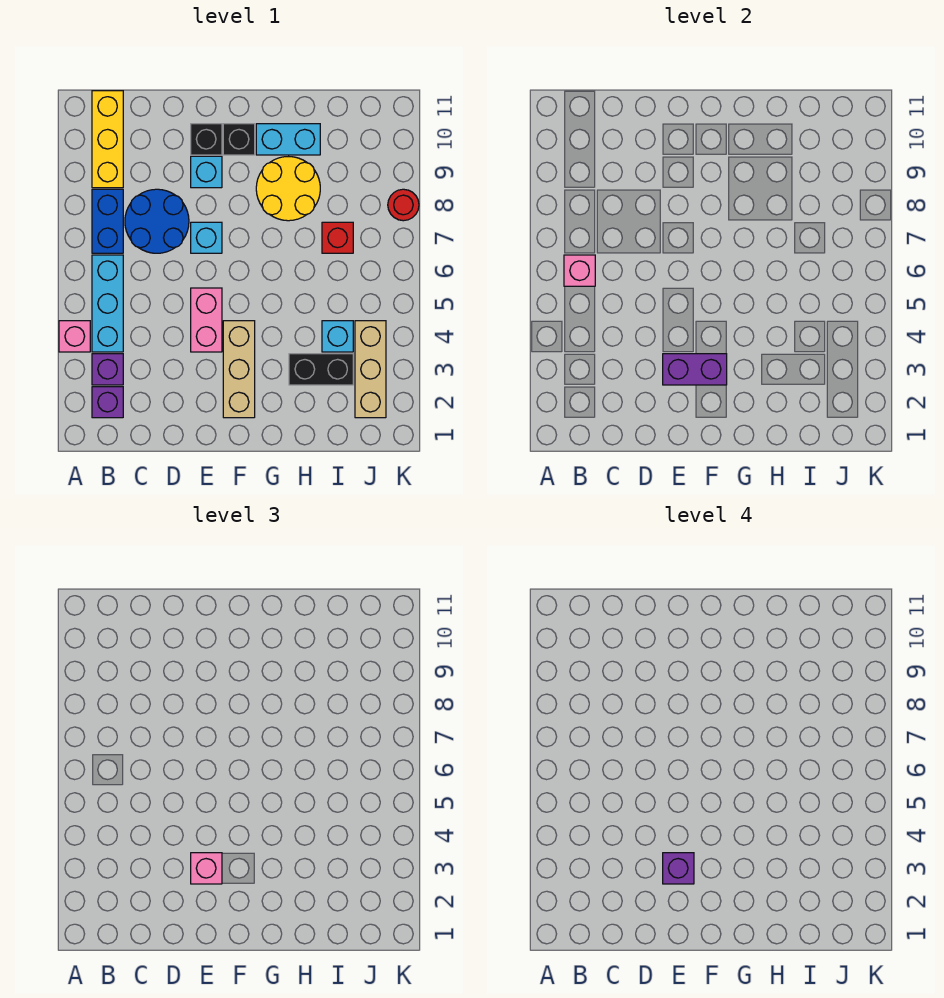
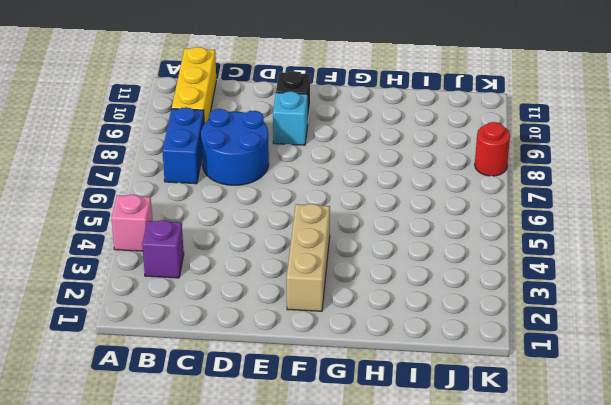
none -> purple 1x1 brick [92,387,123,418]
none -> cyan 1x3 brick [92,255,123,352]
none -> pink 1x2 brick [191,288,222,352]

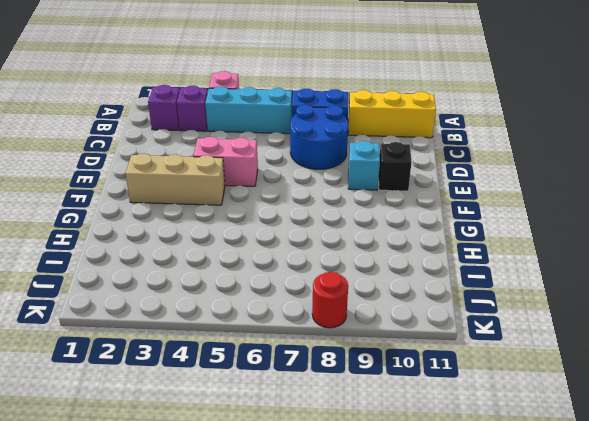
none -> cyan 1x1 brick [191,222,222,253]
none -> black 1x1 brick [223,124,255,155]
none -> yellow 2x2 round brick [256,157,320,221]

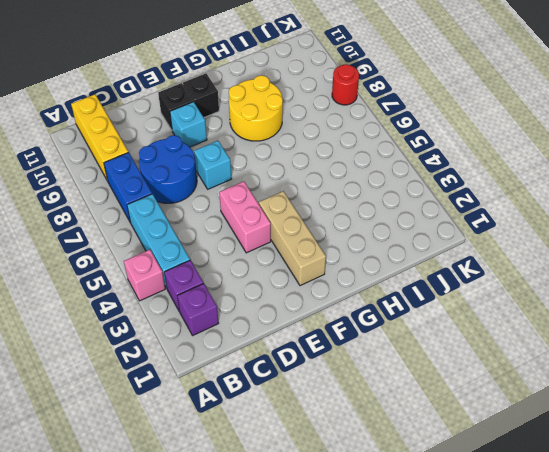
none -> cyan 1x2 brick [256,124,320,155]
none -> black 1x2 brick [289,354,353,385]
none -> cyan 1x1 brick [322,321,353,352]

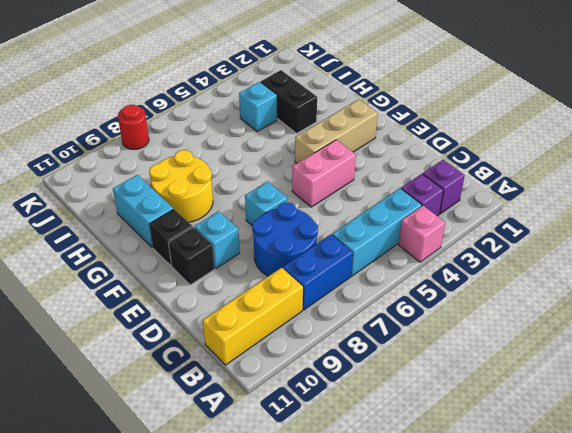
none -> red 1x1 brick [322,222,353,253]
none -> tan 1x3 brick [355,321,386,418]
none -> pink 1x1 brick [564,255,595,286]

